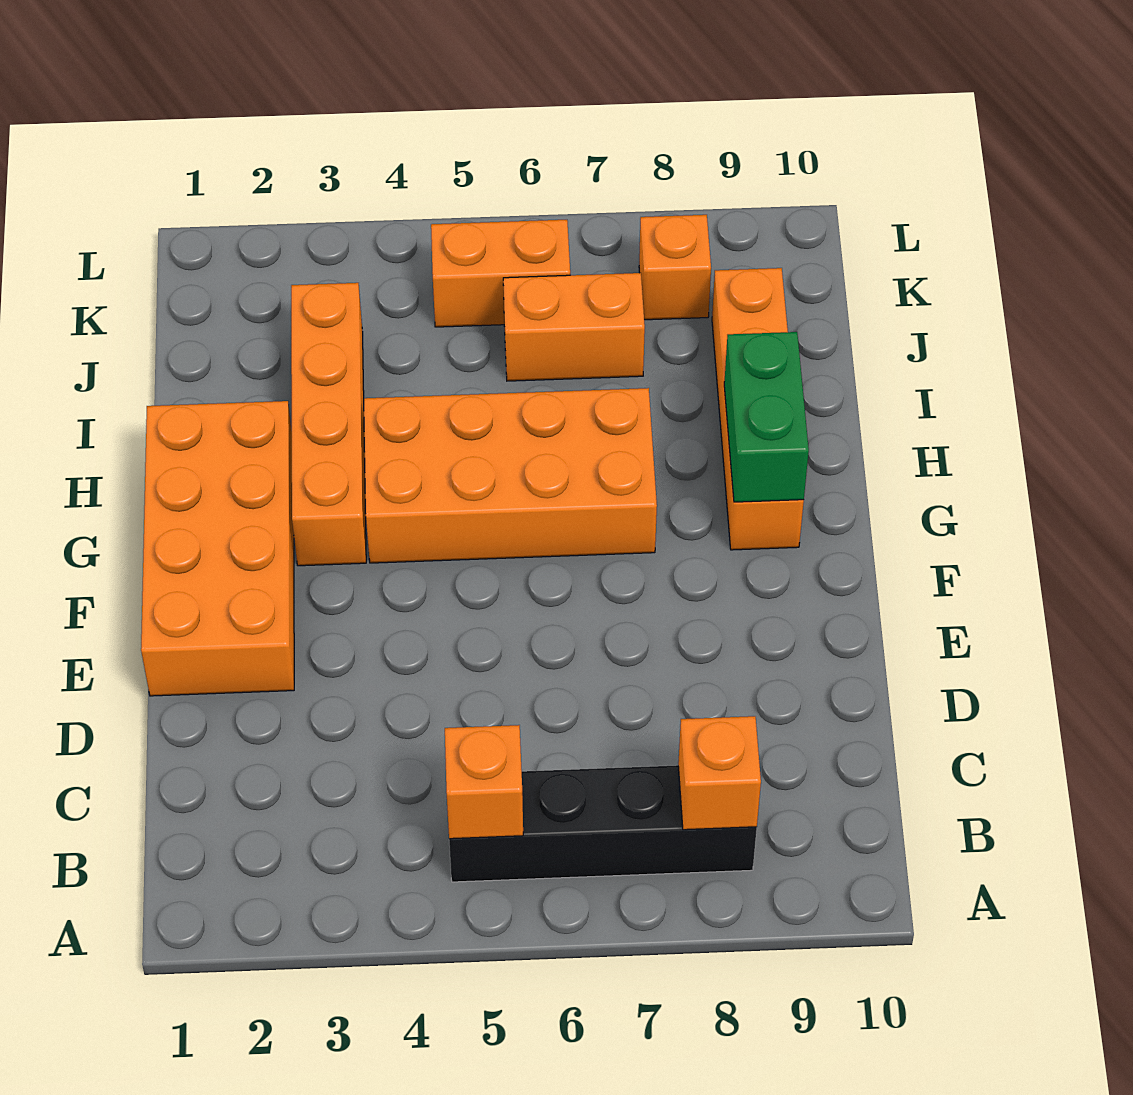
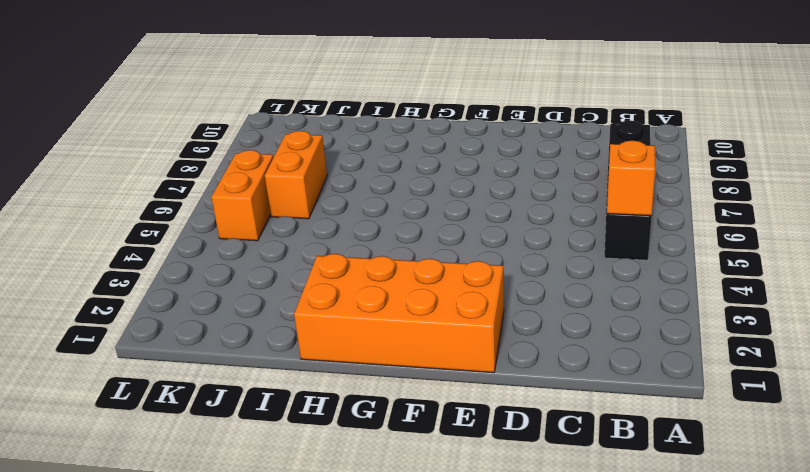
none -> orange 1x4 brick [291,283,366,566]
none -> orange 2x4 brick [364,388,657,563]

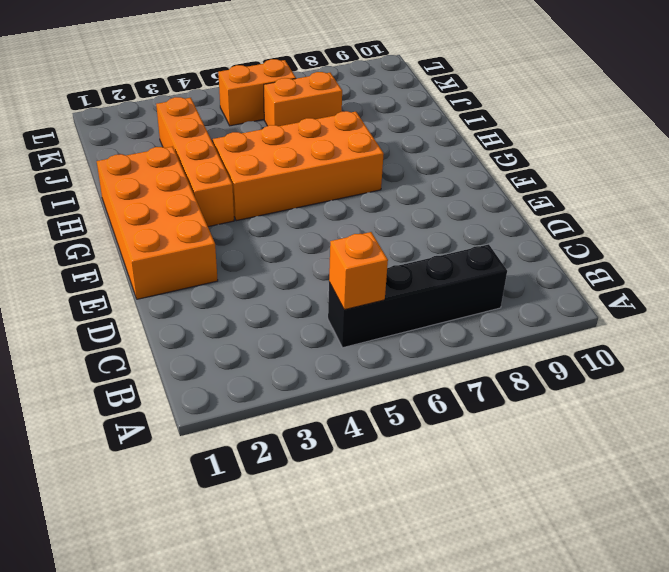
none -> orange 1x4 brick [712,268,804,550]
none -> orange 1x1 brick [639,215,711,320]

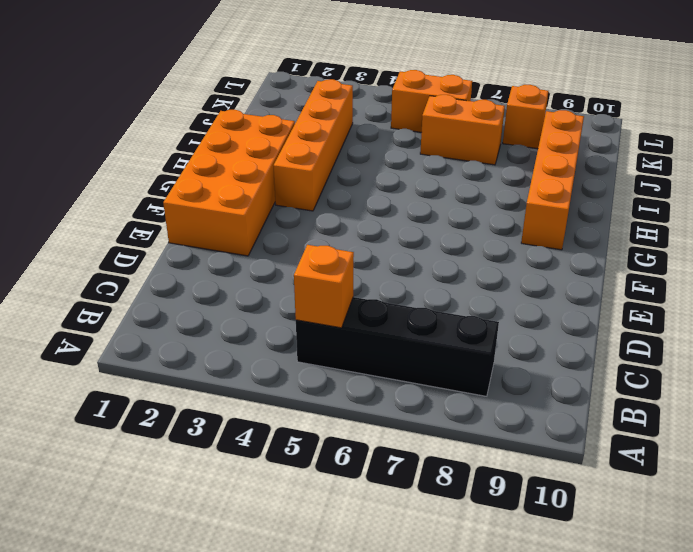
none -> orange 2x4 brick [364,388,657,563]
none -> orange 1x1 brick [678,716,761,830]

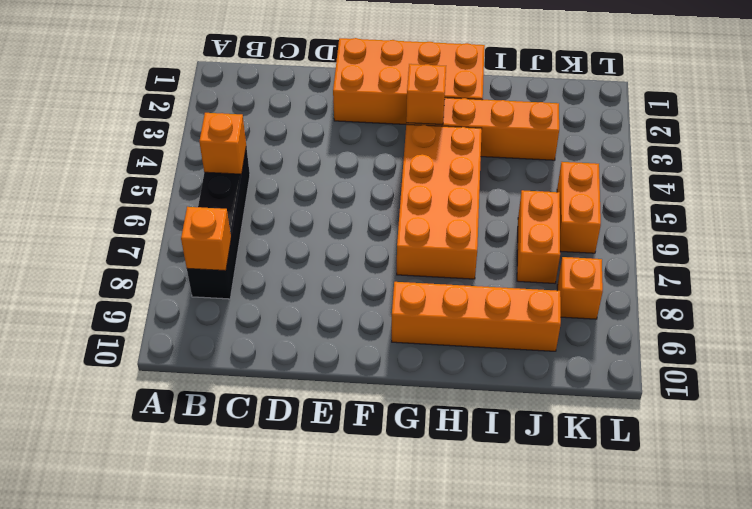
orange 1x1 brick [406,64,446,125] -> none
none -> green 1x2 brick [724,332,809,502]

